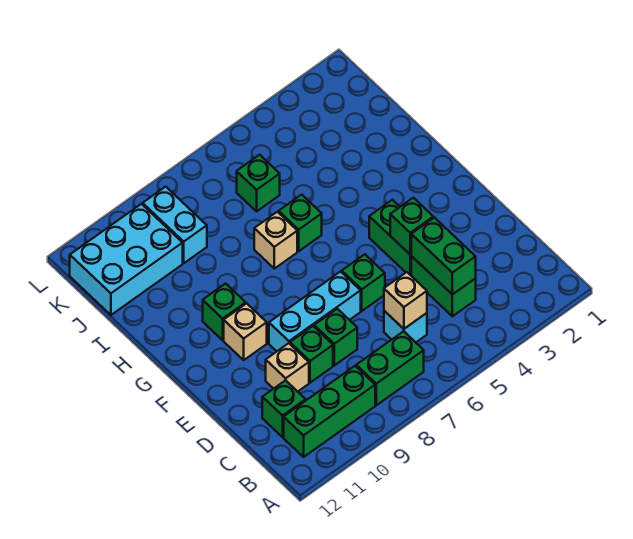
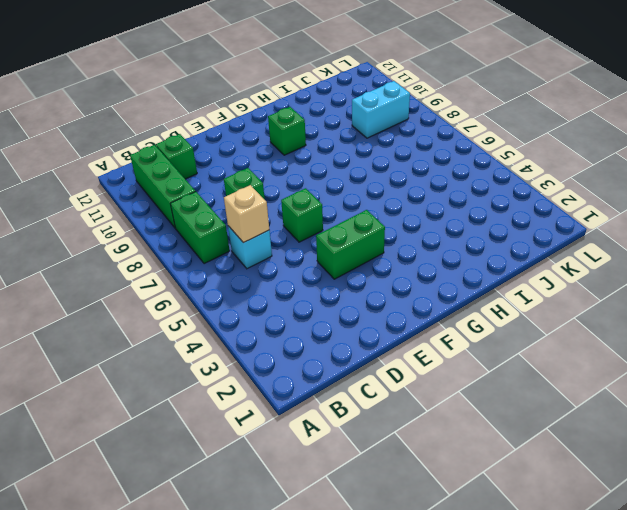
none -> green 1x2 brick [411,256,476,316]
none -> green 1x1 brick [290,326,333,383]
none -> tan 1x1 brick [266,343,309,392]

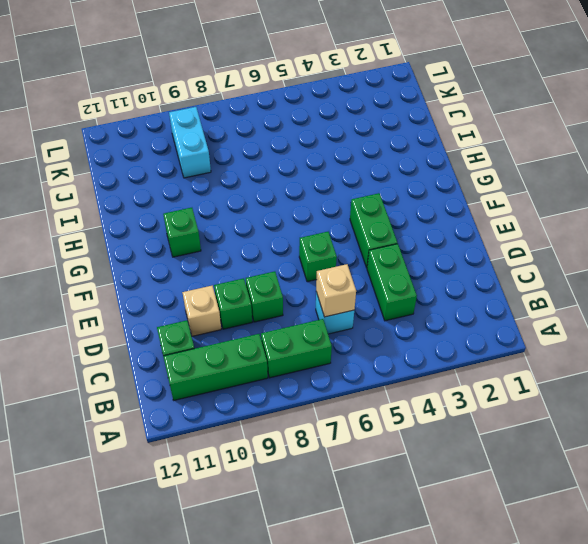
none -> cyan 1x3 brick [269,272,361,351]
none -> tan 1x1 brick [224,303,267,360]
none -> green 1x1 brick [279,195,322,251]

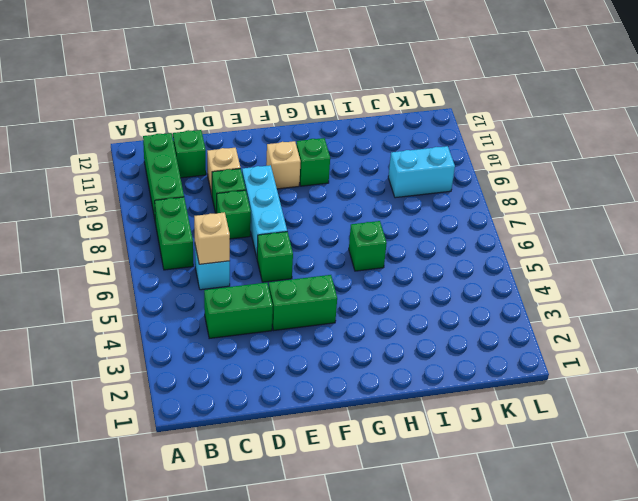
none -> tan 1x1 brick [254,212,297,269]
none -> green 1x1 brick [237,155,280,211]
none -> cyan 2x3 brick [70,204,183,315]

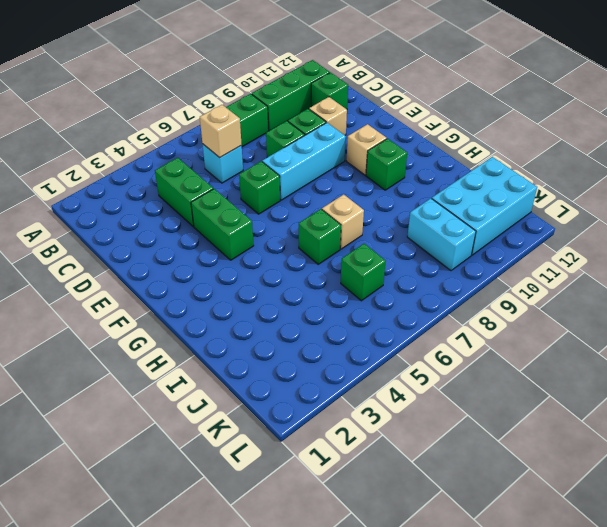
none -> green 1x2 brick [411,218,476,295]
none -> green 1x1 brick [390,198,433,255]

